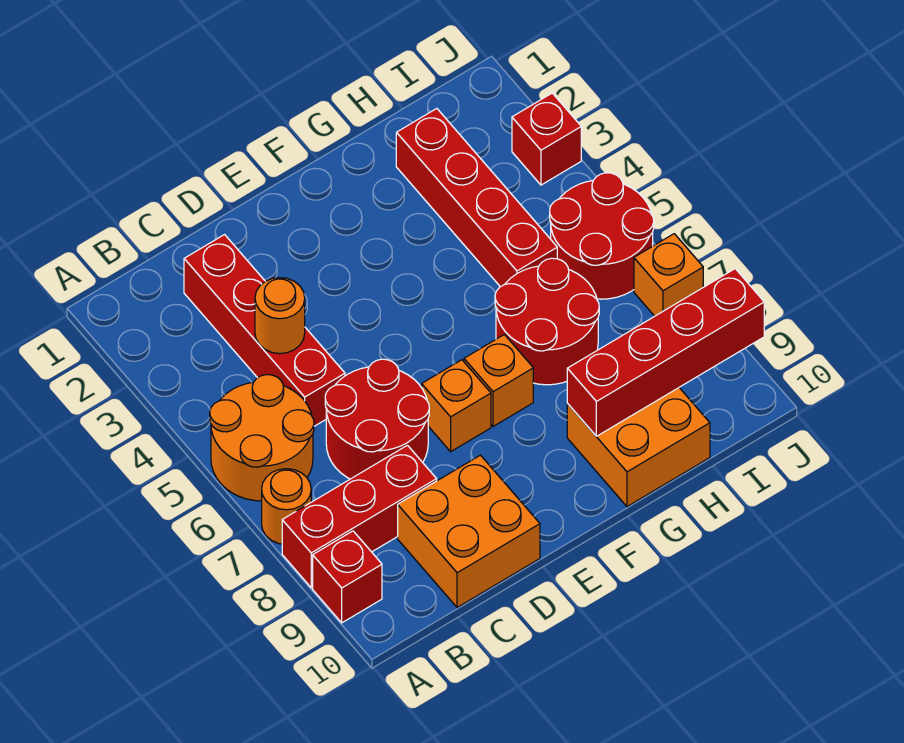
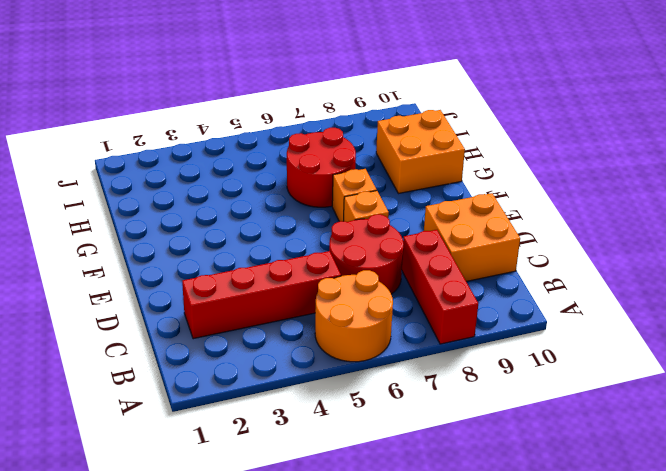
none -> orange 1x1 round brick [262,469,311,544]
none -> red 1x1 brick [313,531,382,623]
none -> red 1x4 brick [396,109,557,287]

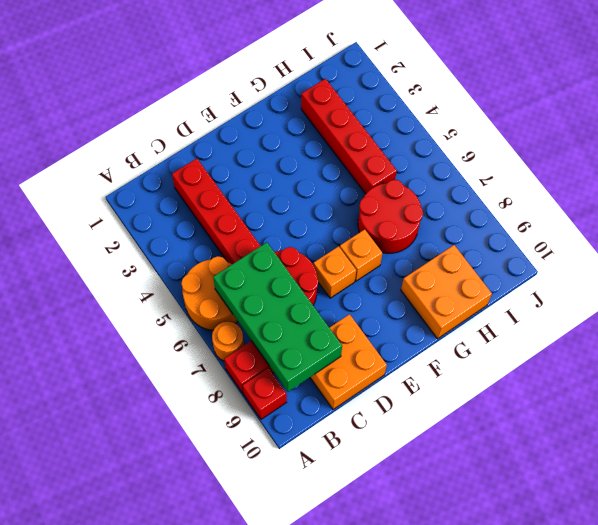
green 2x4 brick [213,242,342,392] -> none
none -> red 2x2 round brick [550,173,654,299]
none -> red 1x1 brick [512,93,581,185]
none -> orange 1x1 brick [634,234,703,316]

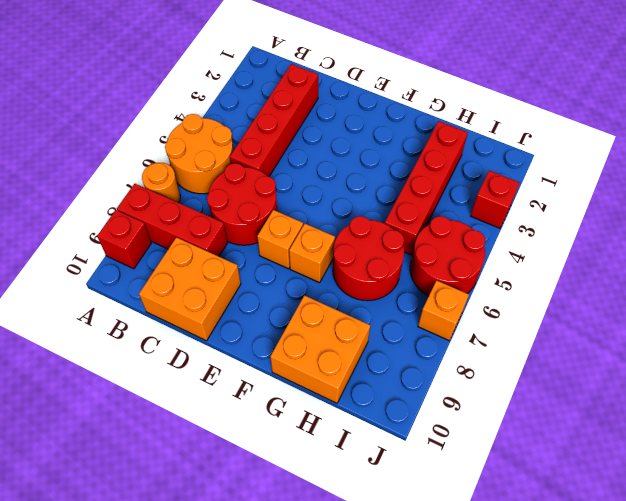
none -> orange 1x1 round brick [255,278,305,354]
none -> red 1x4 brick [567,269,764,436]

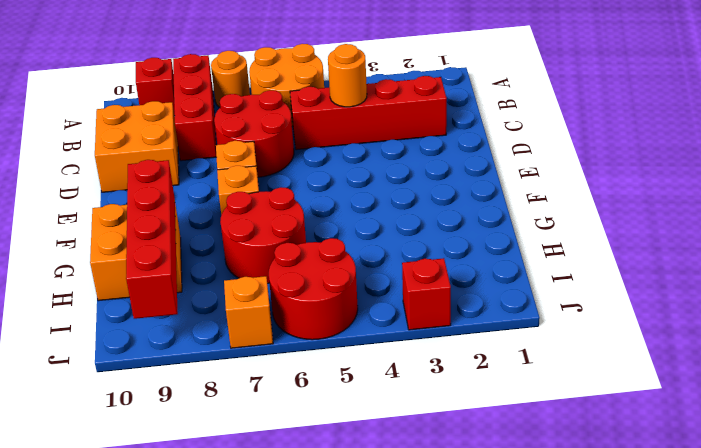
none -> red 1x4 brick [396,109,557,287]

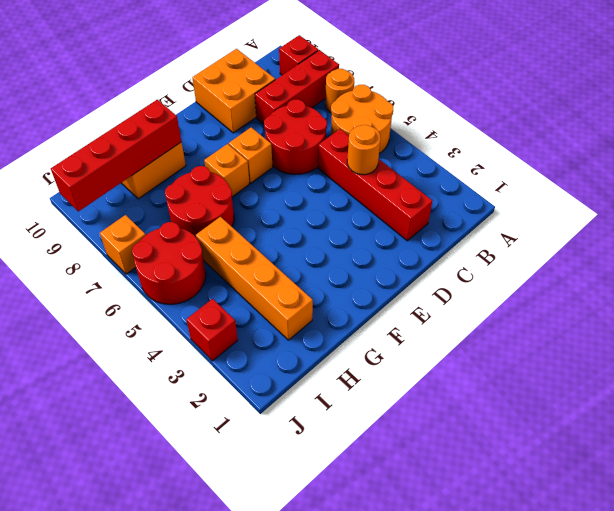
orange 1x4 brick [196,217,313,340] -> red 1x4 brick [396,109,557,287]

